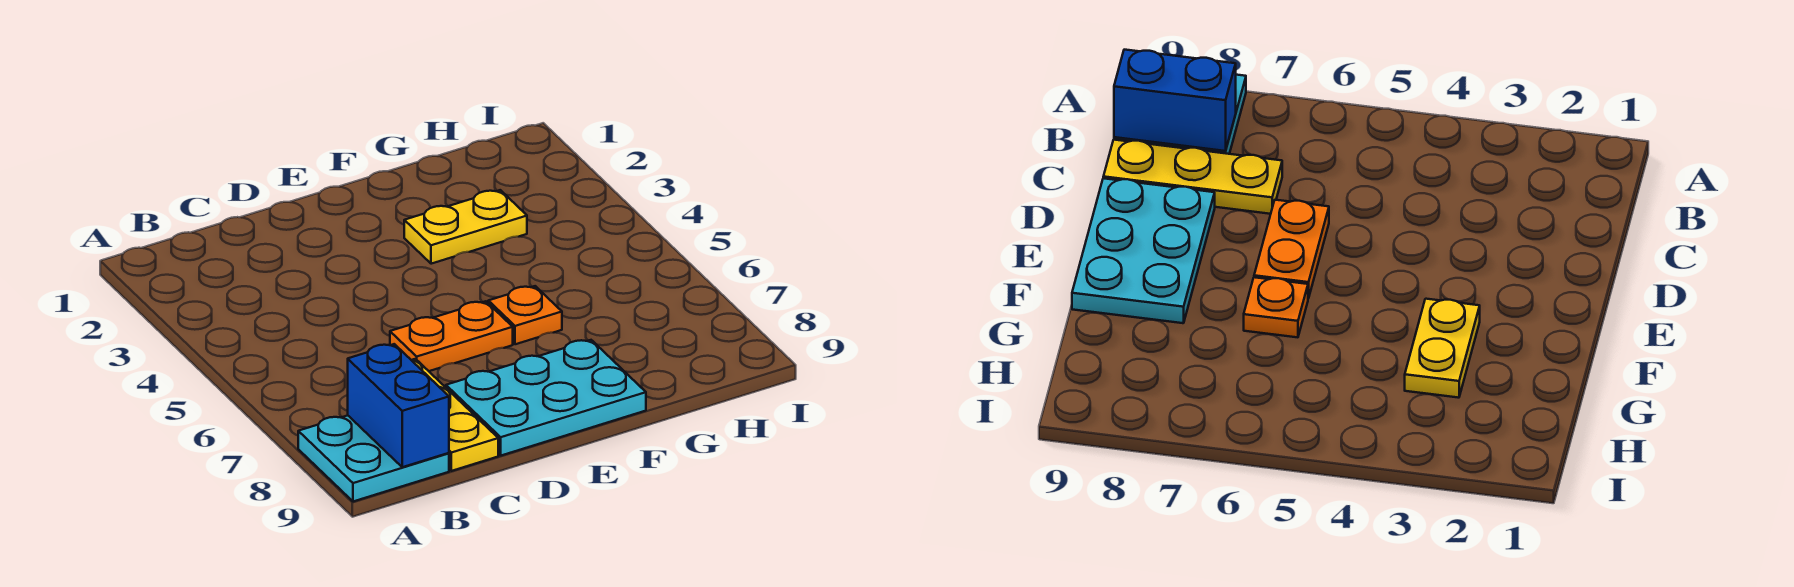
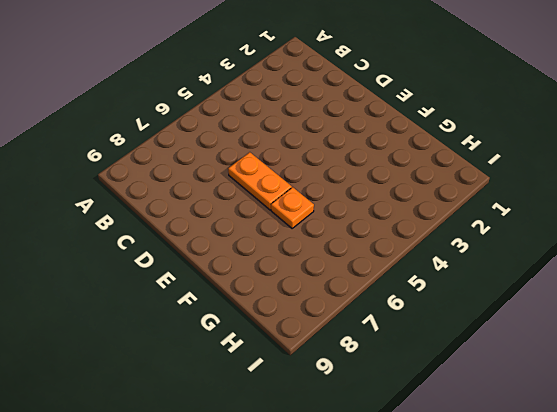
none -> cyan 2x2 plate [298,415,449,502]
none -> yellow 1x3 plate [412,359,498,471]

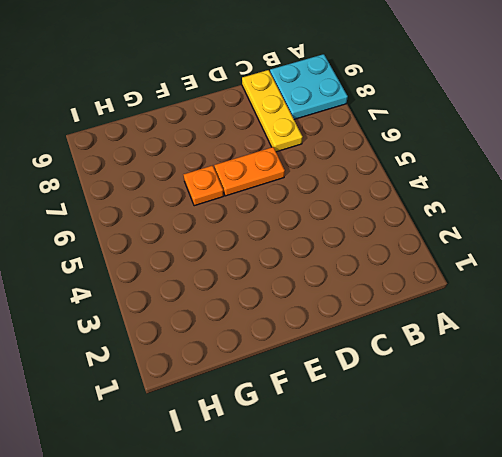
none -> cyan 2x3 plate [446,340,646,456]
none -> yellow 1x2 plate [404,190,527,264]

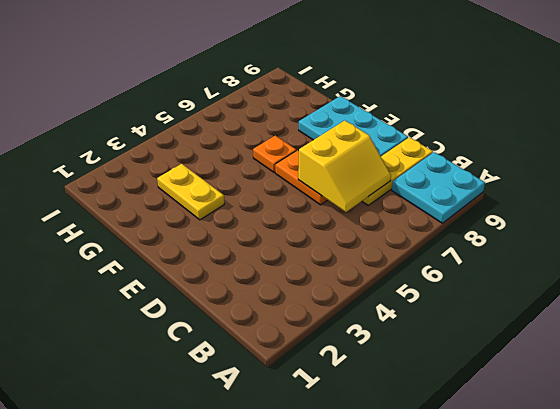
yellow 2x2 slope [298,121,391,212] -> none
none -> blue 1x2 brick [348,344,449,467]

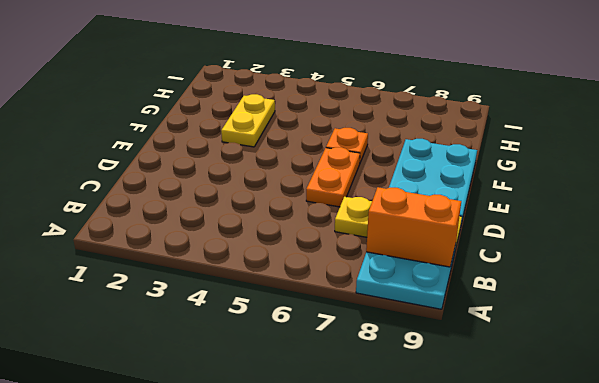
orange 1x2 brick [366,187,461,267] -> blue 1x2 brick [348,344,449,467]

